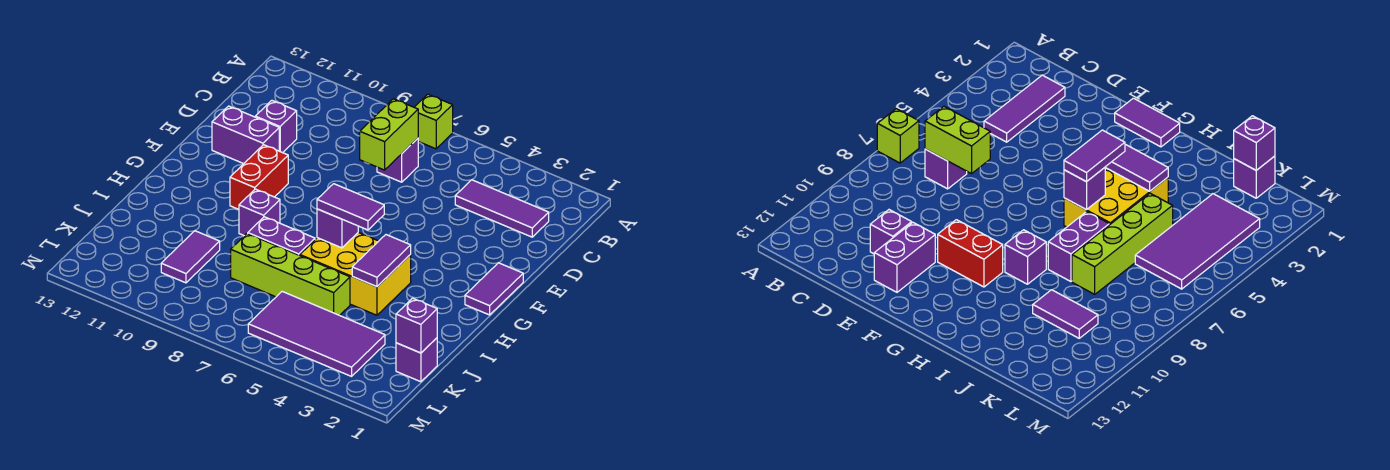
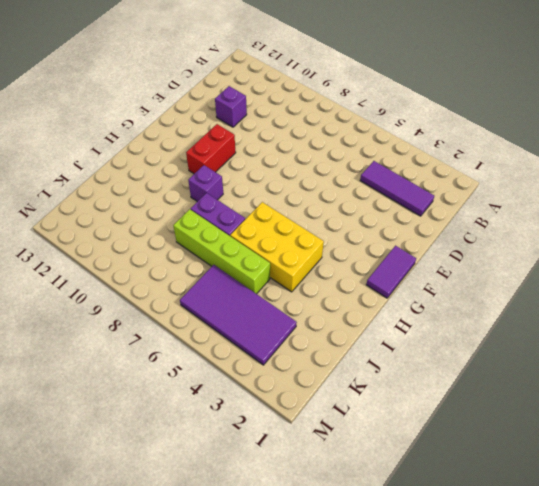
none -> lime 1x1 brick [414,94,453,149]
none -> purple 1x1 brick [377,138,418,182]
none -> purple 1x2 brick [212,106,279,164]

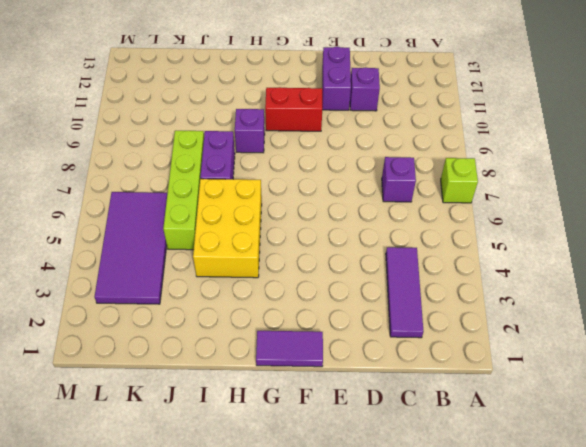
none -> purple 1x2 tile [161,231,220,283]
none -> purple 1x1 brick [396,338,437,382]
none -> lime 1x2 brick [360,99,418,170]

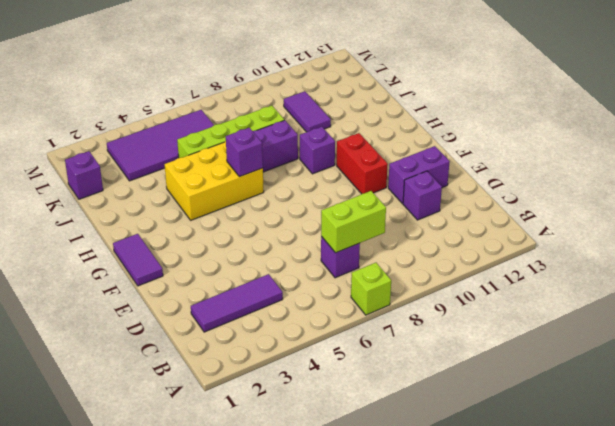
lime 1x2 brick [321,191,386,253] -> lime 1x2 brick turned to [360,99,418,170]
none -> purple 1x2 tile [352,235,411,287]
none -> purple 1x1 brick [396,298,437,353]
none -> purple 1x2 tile [317,184,384,230]

